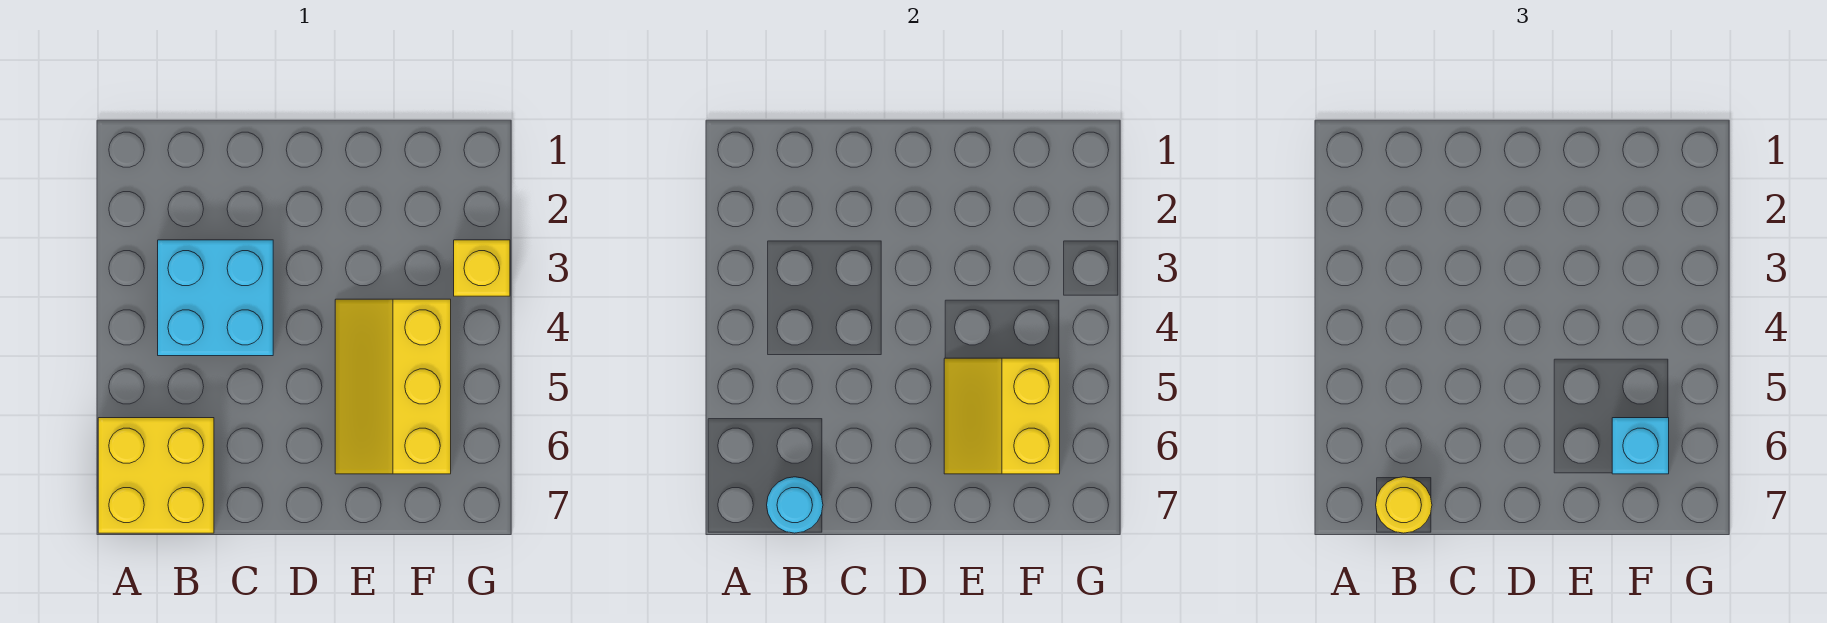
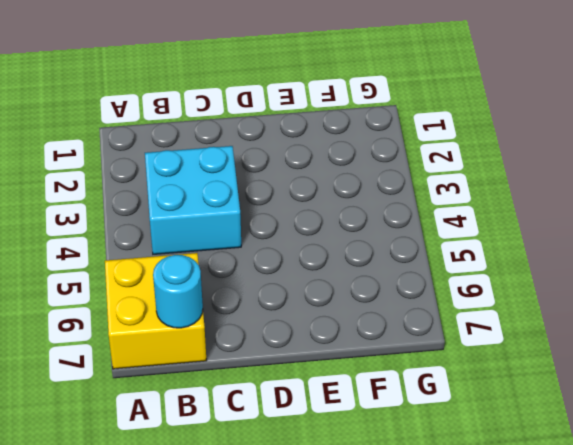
none -> yellow 2x3 slope [335,299,451,474]
none -> yellow 1x1 brick [454,240,510,296]

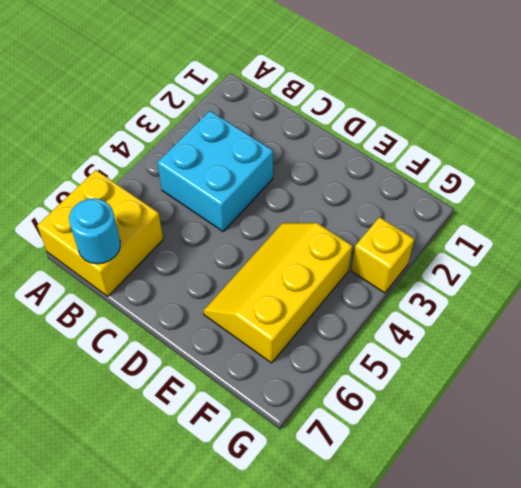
none -> yellow 2x2 slope [944,358,1060,474]
none -> yellow 1x1 round brick [1376,477,1432,533]

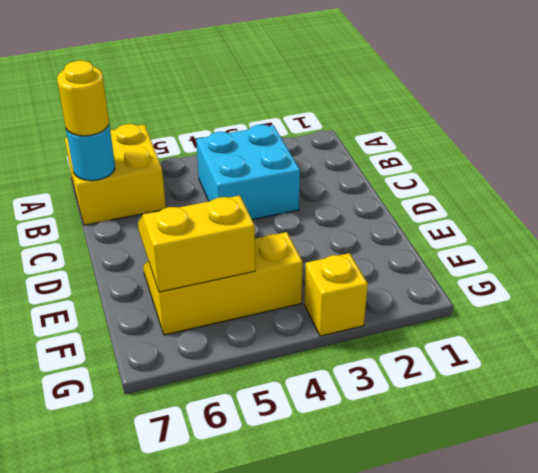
none -> cyan 1x1 brick [1612,418,1669,474]

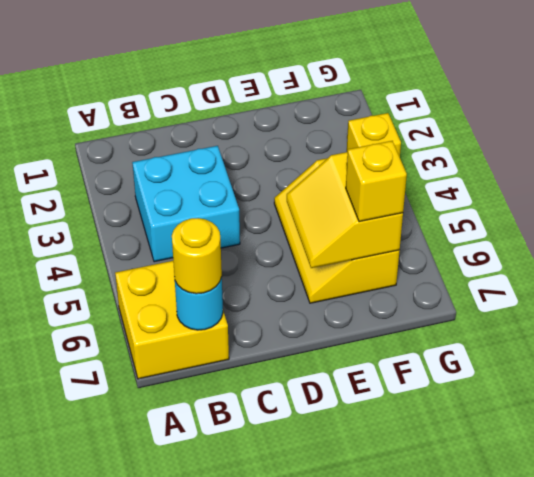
yellow 1x1 brick [346,141,407,222] -> cyan 1x1 brick [1612,418,1669,474]

